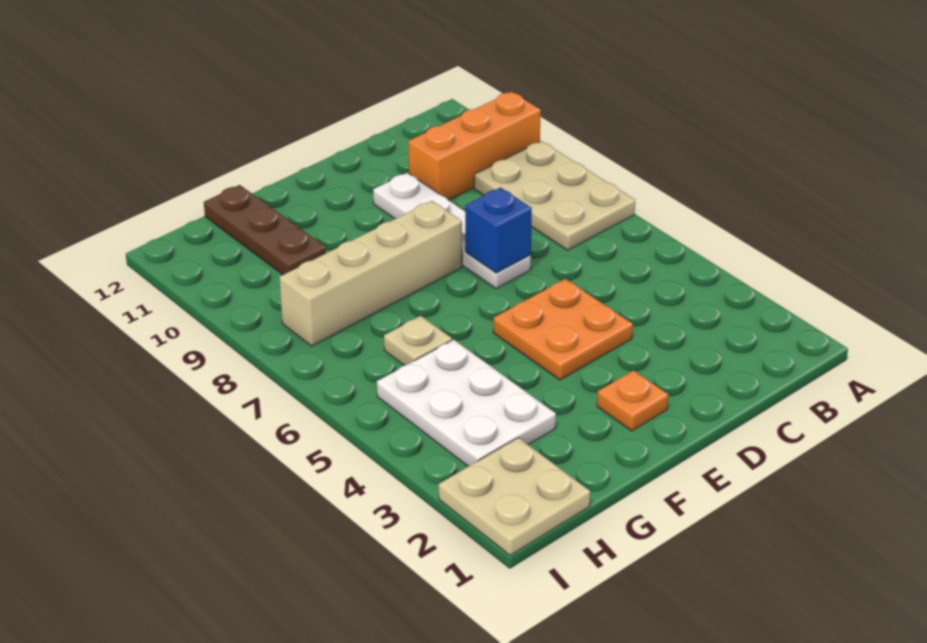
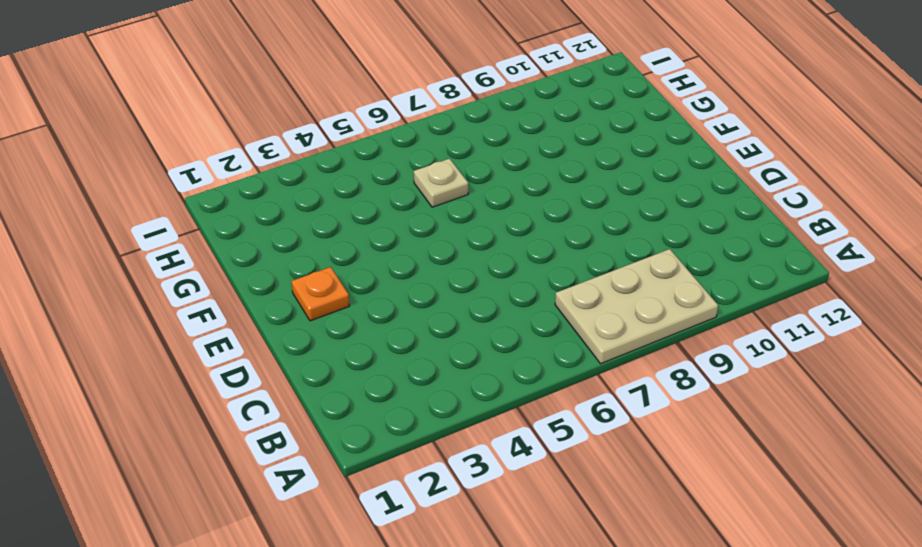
none -> orange 1x3 brick [408,92,541,200]
none -> orange 2x2 plate [493,279,633,380]

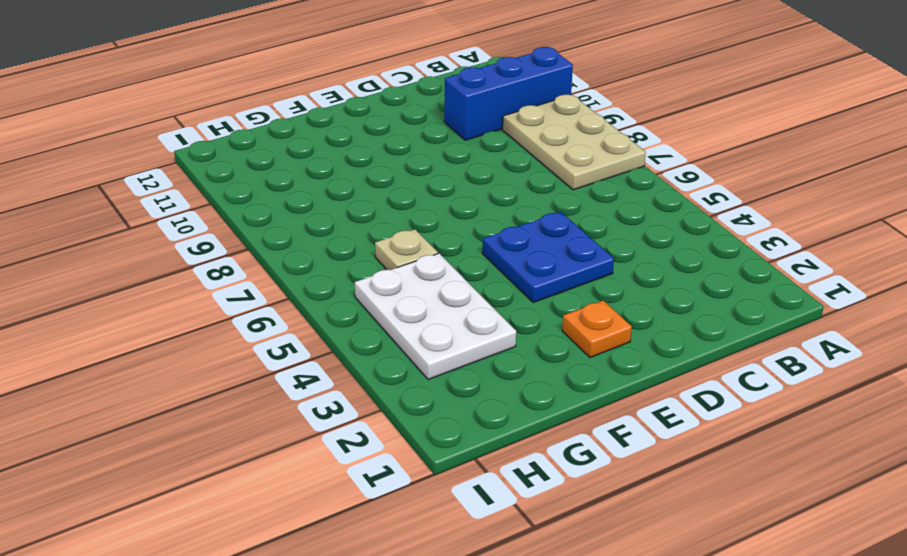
blue 1x3 brick [444,47,573,140] -> orange 1x3 brick [408,92,541,200]
blue 2x2 plate [482,212,614,303] -> orange 2x2 plate [493,279,633,380]
none -> white 1x4 plate [373,173,531,289]
none -> tan 1x4 brick [280,201,462,346]

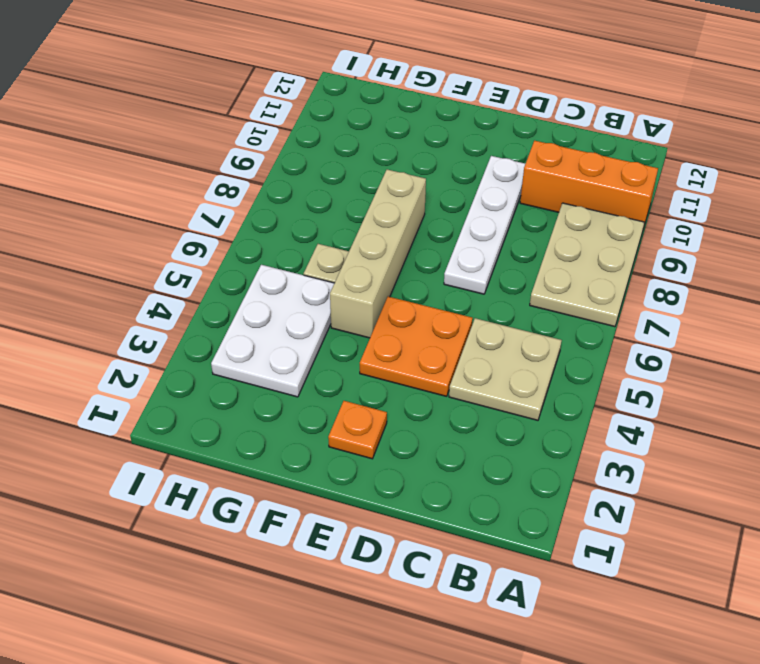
tan 2x2 plate [449,318,562,420] -> tan 2x2 plate moved to [439,438,590,555]
tan 1x4 brick [330,170,426,338] -> tan 1x4 brick turned to [280,201,462,346]
none -> brown 1x3 plate [204,185,326,275]
none -> blue 1x1 brick [465,188,532,273]

